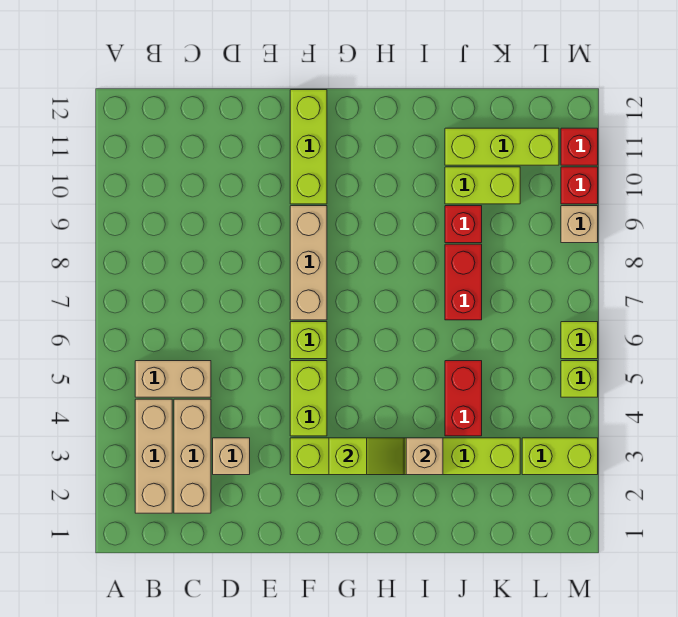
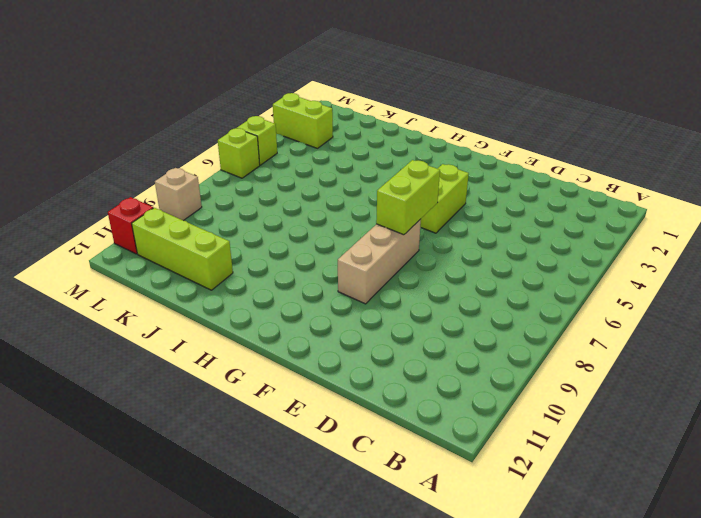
lime 1x2 brick [376,160,440,235] -> lime 1x2 brick turned to [445,167,520,204]
none -> tan 1x3 brick [135,399,172,513]
none -> tan 1x2 brick [135,361,211,397]
none -> tan 1x3 brick [174,399,211,513]

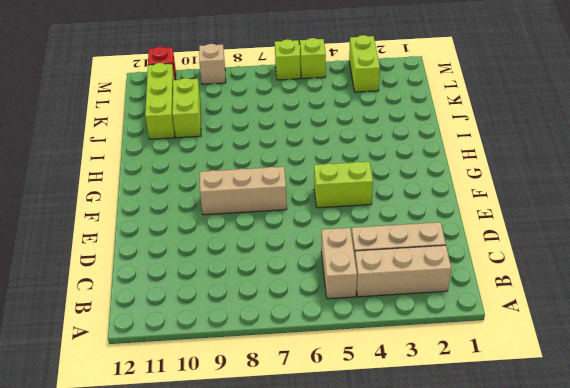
none -> tan 1x1 brick [213,438,250,475]
none -> lime 1x6 brick [290,438,520,475]
none -> lime 1x1 brick [290,322,327,359]

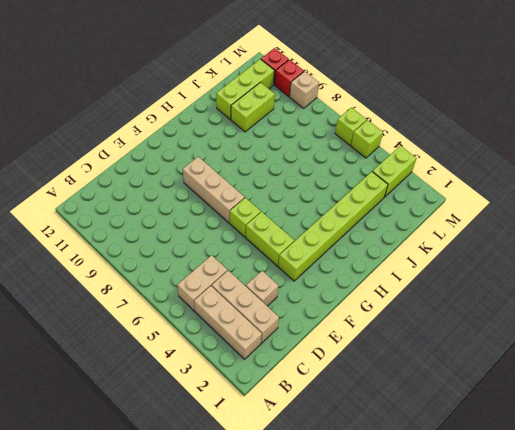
none -> lime 1x3 brick [290,90,327,204]
none -> red 1x2 brick [445,361,482,436]
none -> red 1x2 brick [445,244,482,320]

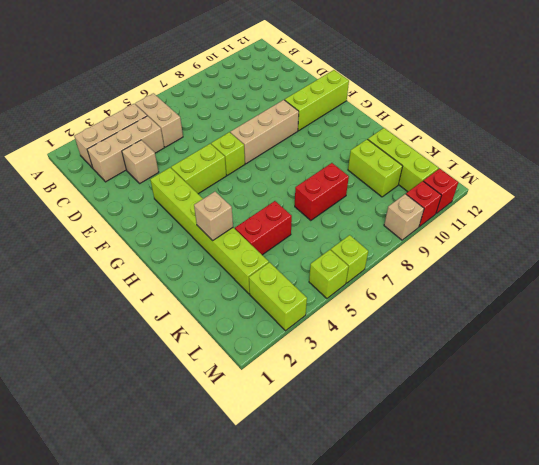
none -> red 1x1 brick [445,206,482,243]
none -> lime 1x2 slope [329,438,404,475]

